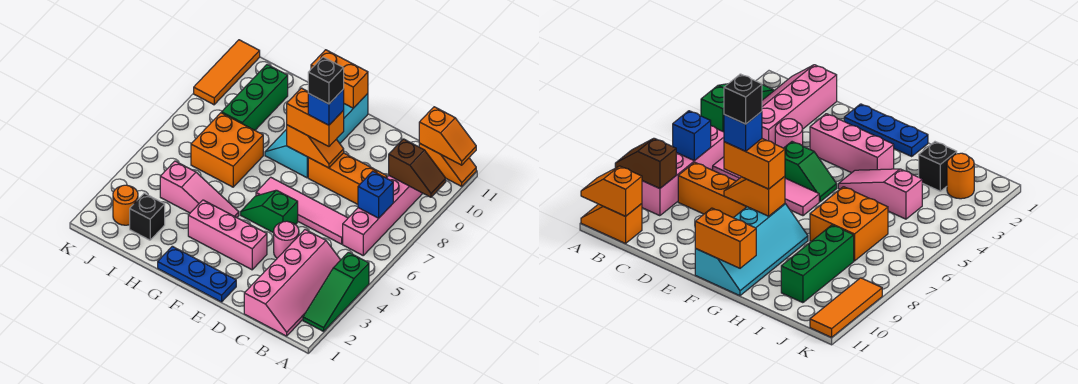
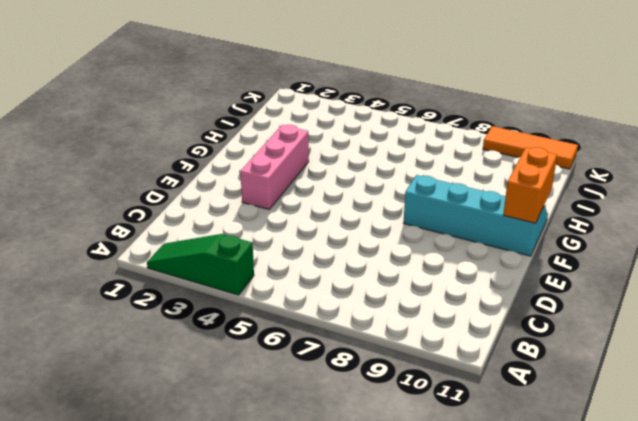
none -> orange 1x2 slope [419,144,476,186]
none -> pink 2x4 slope [244,230,340,336]
none -> pink 1x4 brick [343,176,423,255]

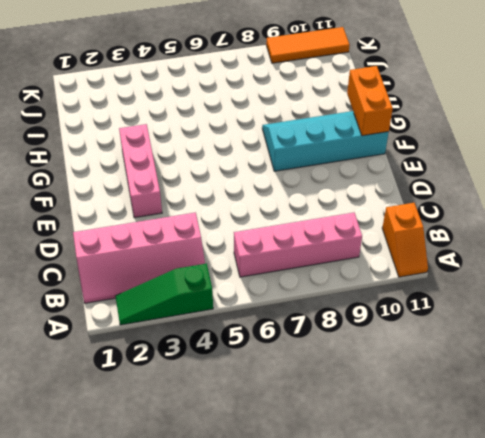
none -> pink 1x4 tile [256,177,348,244]
none -> orange 1x3 brick [308,153,387,204]
none -> pink 1x1 round brick [274,221,299,258]

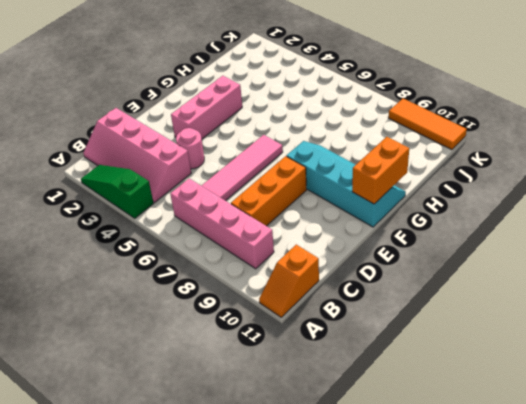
none -> blue 1x3 plate [158,246,236,302]
none -> green 1x2 slope [241,190,298,233]
none -> pink 1x3 slope [160,161,239,218]

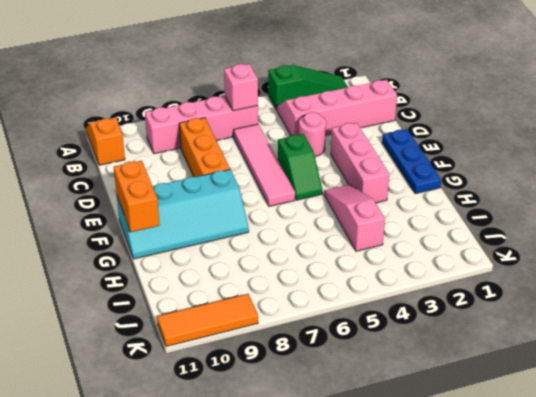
pink 1x1 brick [224,64,258,111] -> none
none -> orange 2x2 brick [191,113,263,187]
none -> black 1x1 brick [130,193,165,240]
none -> green 1x3 brick [222,65,288,130]

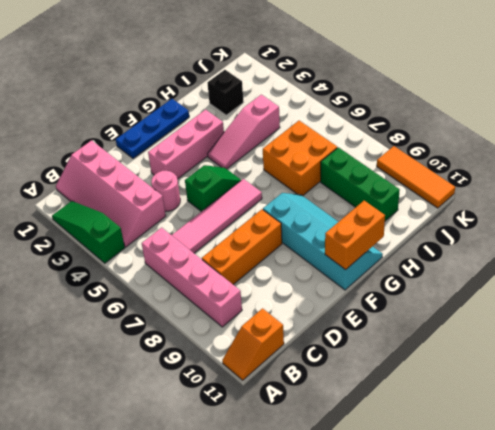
none -> orange 1x1 round brick [113,185,138,225]
none -> brown 1x2 slope [389,139,446,197]
none -> orange 1x2 slope [419,107,476,165]

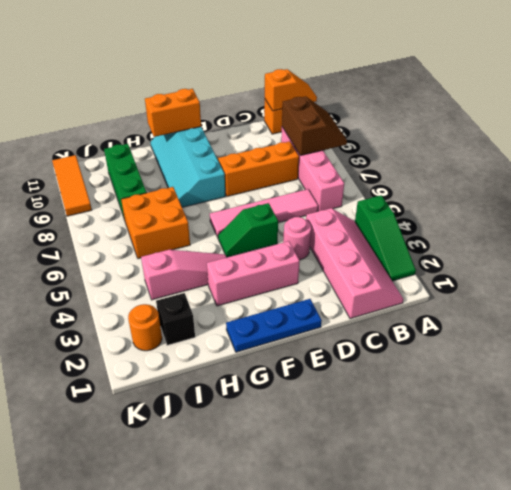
brown 2x2 slope [282,97,347,155] -> brown 1x2 slope [389,139,446,197]
none -> blue 1x1 brick [358,171,393,218]
none -> orange 1x2 slope [286,125,344,168]
none -> orange 1x2 brick [287,88,344,146]

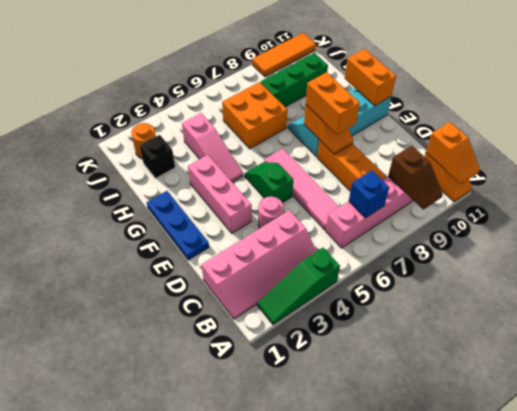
none -> blue 1x1 brick [308,89,344,125]
none -> black 1x1 brick [308,57,344,104]

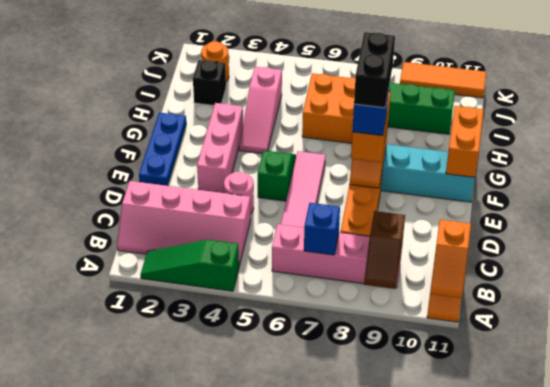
black 1x2 brick [354,32,395,108] -> black 1x1 brick [308,57,344,104]

